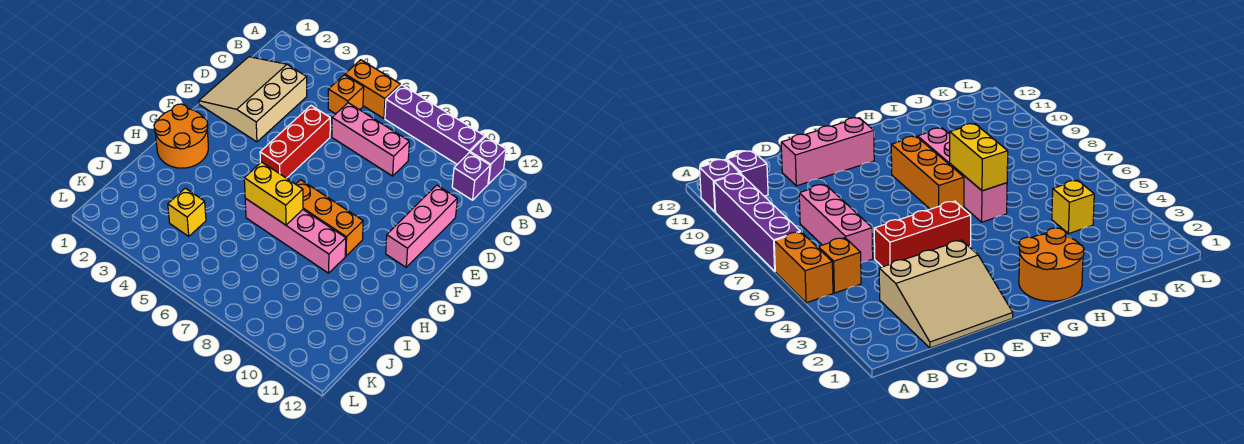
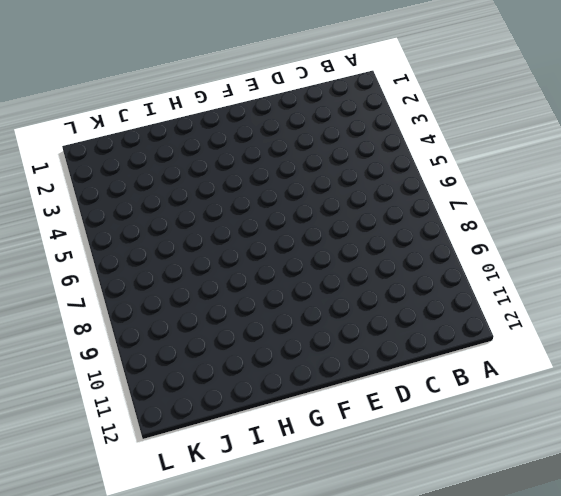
none -> orange 1x2 brick [345,60,400,118]
none -> purple 1x4 brick [385,85,485,164]
none -> purple 1x1 brick [470,137,506,184]

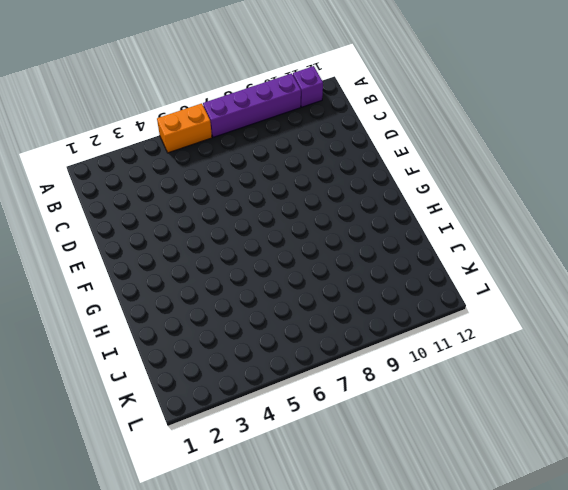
none -> orange 1x1 brick [328,75,364,114]
none -> purple 1x1 brick [452,152,490,200]
none -> tan 3x3 slope [199,57,307,142]

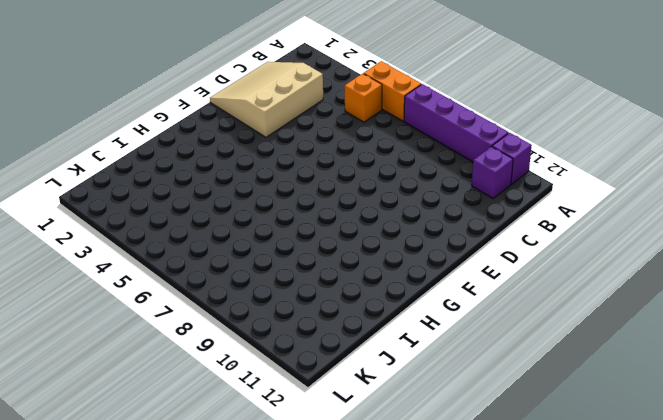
none -> pink 1x3 brick [332,103,409,176]
none -> red 1x3 brick [260,106,330,178]
none -> pink 1x3 brick [386,185,457,267]

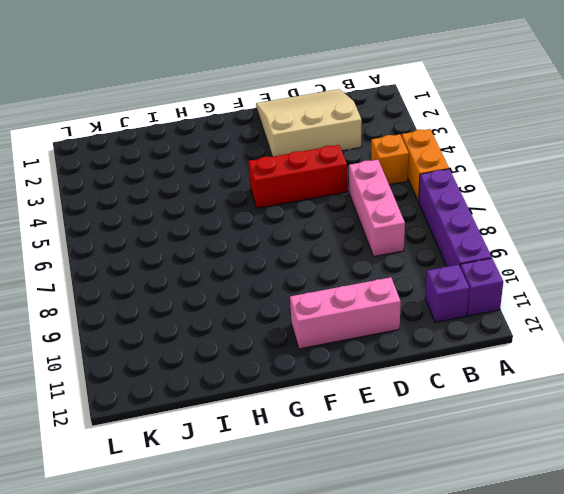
none -> orange 2x2 round brick [154,104,208,168]
none -> orange 1x3 brick [296,180,363,256]
none -> pink 1x4 brick [245,198,346,273]

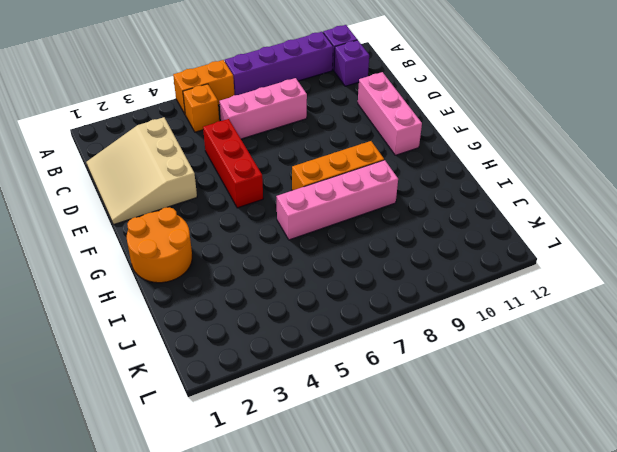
none -> yellow 1x1 brick [168,188,206,236]
none -> yellow 1x2 brick [244,162,303,225]

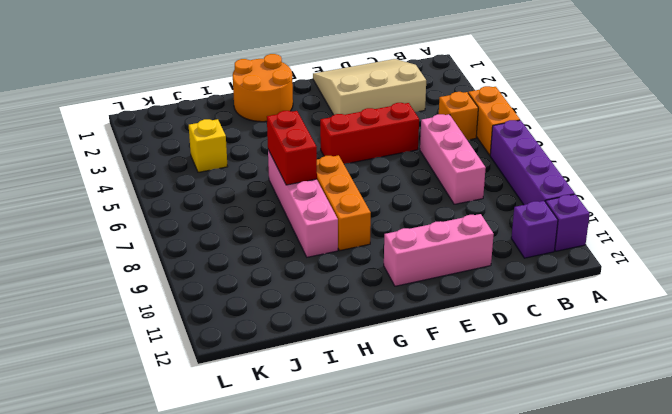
red 1x2 brick [267,111,317,185] -> yellow 1x2 brick [244,162,303,225]

